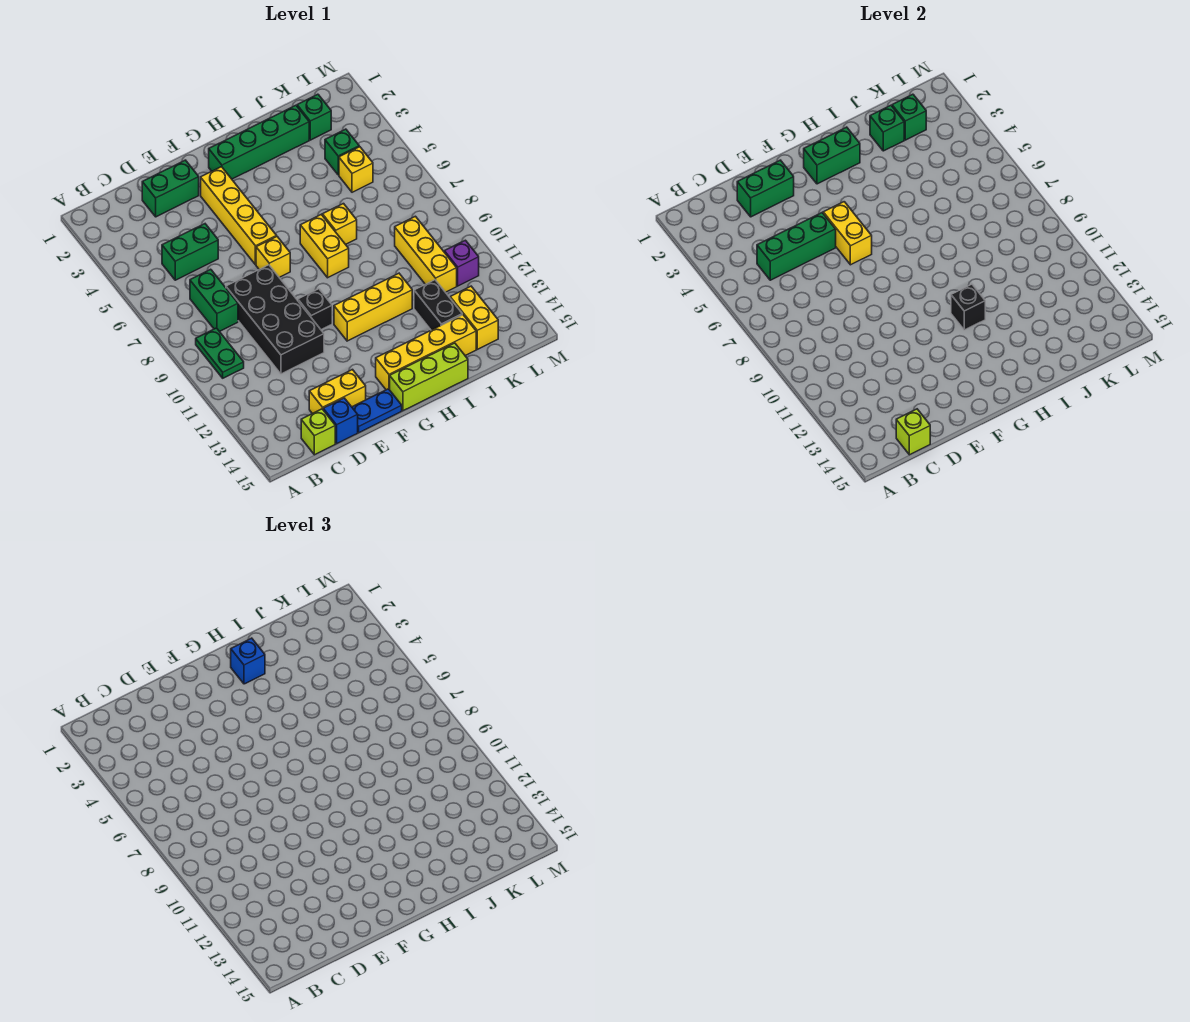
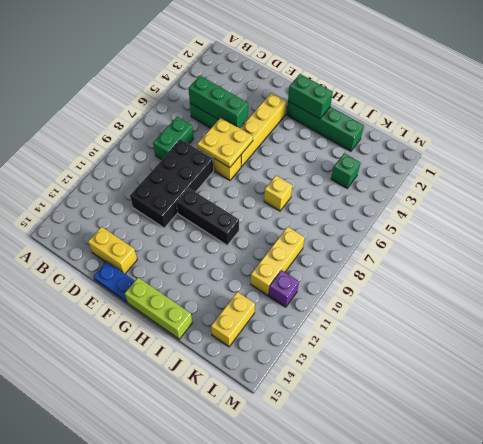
yellow 2x2 plate [197,118,253,168] -> yellow 1x2 brick [823,202,872,265]
black 1x3 brick [176,188,239,245] -> black 1x1 brick [298,289,332,330]
none -> green 1x2 plate [196,328,244,378]
none -> lime 1x1 brick [301,409,335,455]
none -> green 1x2 brick [142,160,199,217]
none -> blue 1x1 brick [323,398,358,444]

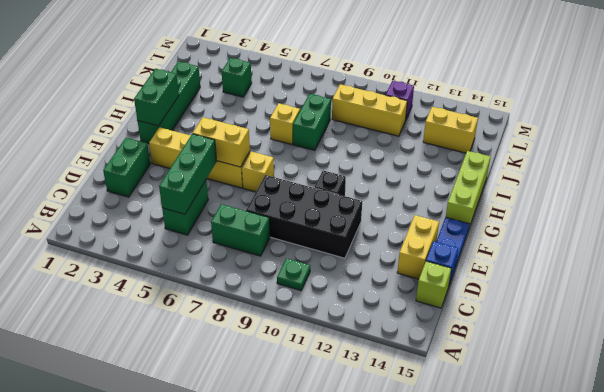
green 1x1 plate [277,258,310,291] -> green 1x2 plate [196,328,244,378]
green 1x2 brick [293,94,331,150] -> green 1x2 brick moved to [737,160,794,217]
none -> yellow 1x3 brick [334,273,412,341]
none -> yellow 1x4 brick [376,315,476,390]
none -> yellow 1x2 brick [300,215,349,278]
none -> black 1x2 brick [414,280,462,330]

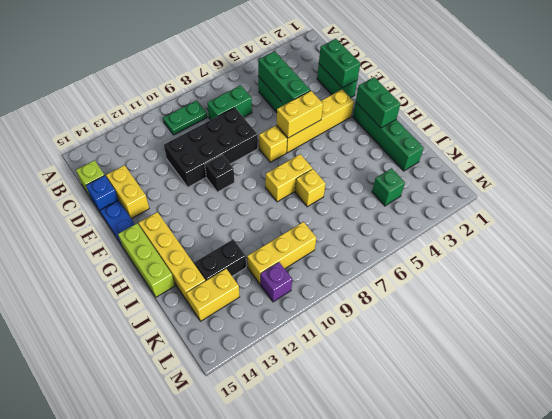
none -> yellow 1x3 brick [334,273,412,341]
none -> green 1x1 brick [297,94,331,140]
none -> yellow 1x1 brick [339,147,373,192]
none -> lime 1x1 brick [896,409,930,455]

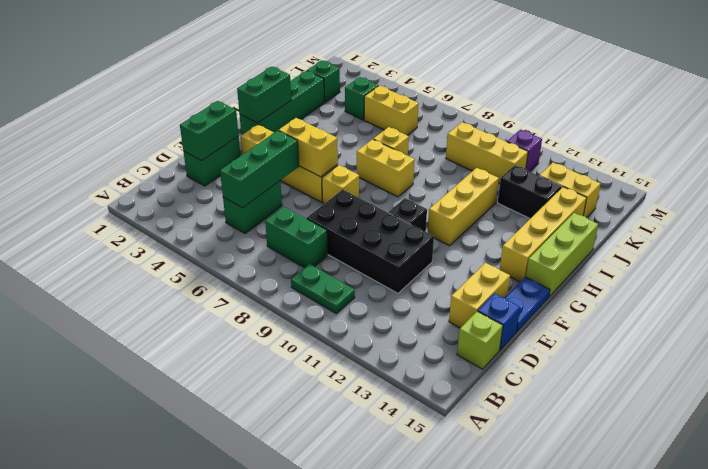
yellow 1x2 brick [364,86,419,135] -> yellow 1x1 brick [339,147,373,192]
none -> lime 1x1 brick [896,409,930,455]
none -> black 1x1 brick [951,284,985,330]
none -> green 1x1 brick [870,105,904,151]
none -> green 1x1 brick [892,94,926,140]

